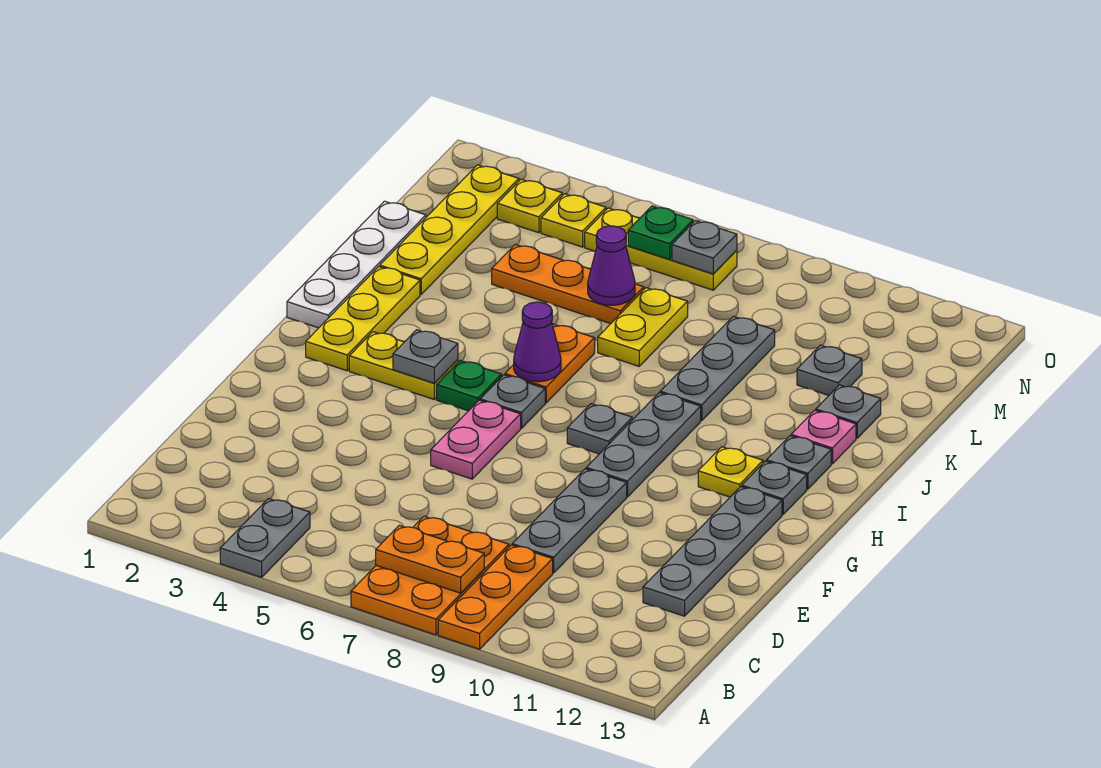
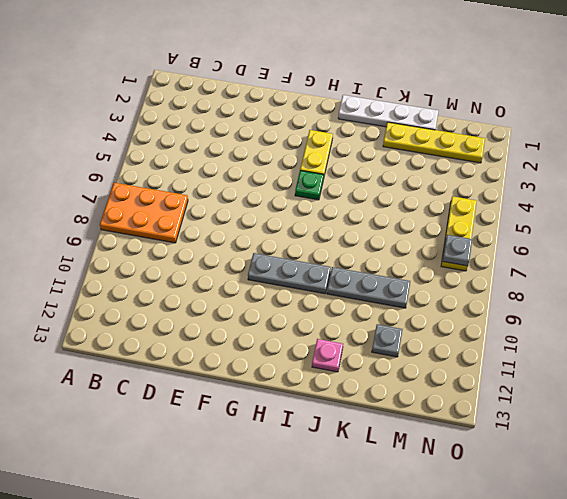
none -> grey 1x2 plate [220,499,310,577]
none -> orange 1x3 plate [438,545,553,649]
none -> grey 1x3 plate [512,469,627,573]
none -> grey 1x4 plate [643,487,782,616]

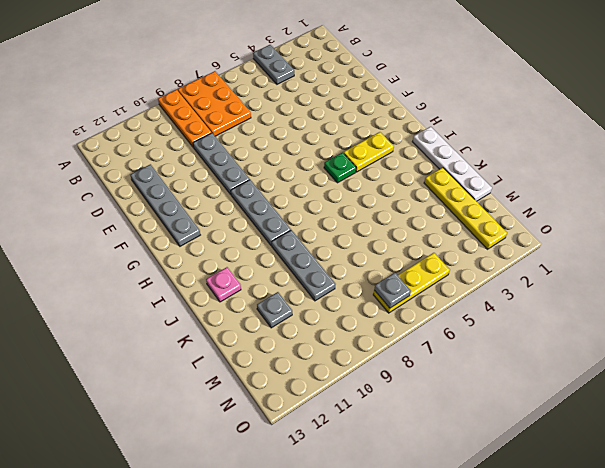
none -> pink 1x2 plate [431,400,521,479]
none -> yellow 1x3 plate [306,267,420,371]
none -> grey 1x1 plate [480,375,545,428]
none -> grey 1x1 plate [567,404,632,454]

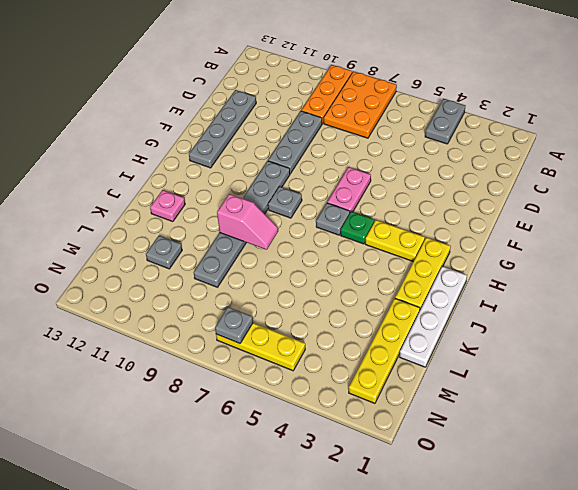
pink 1x2 slope [217,194,278,250] -> none
none -> yellow 1x1 plate [698,447,763,497]
none -> grey 1x1 plate [742,461,807,514]
none -> orange 1x2 plate [505,324,595,403]
none -> grey 1x1 plate [766,436,831,489]

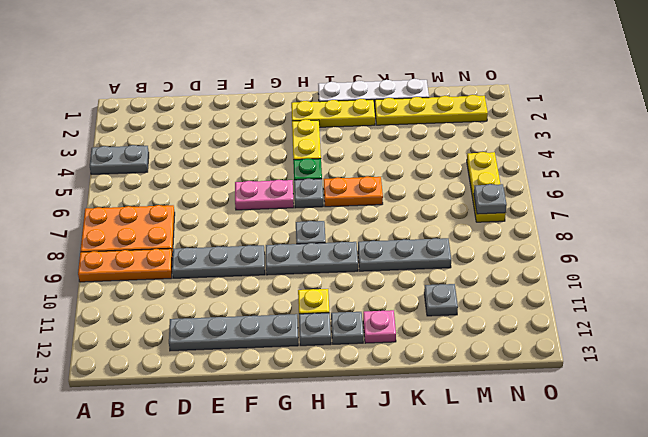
none -> yellow 1x2 plate [598,288,688,366]
none -> grey 1x1 plate [816,385,881,438]
none -> orange 1x3 plate [492,244,644,324]
none -> yellow 1x1 plate [497,179,562,233]

